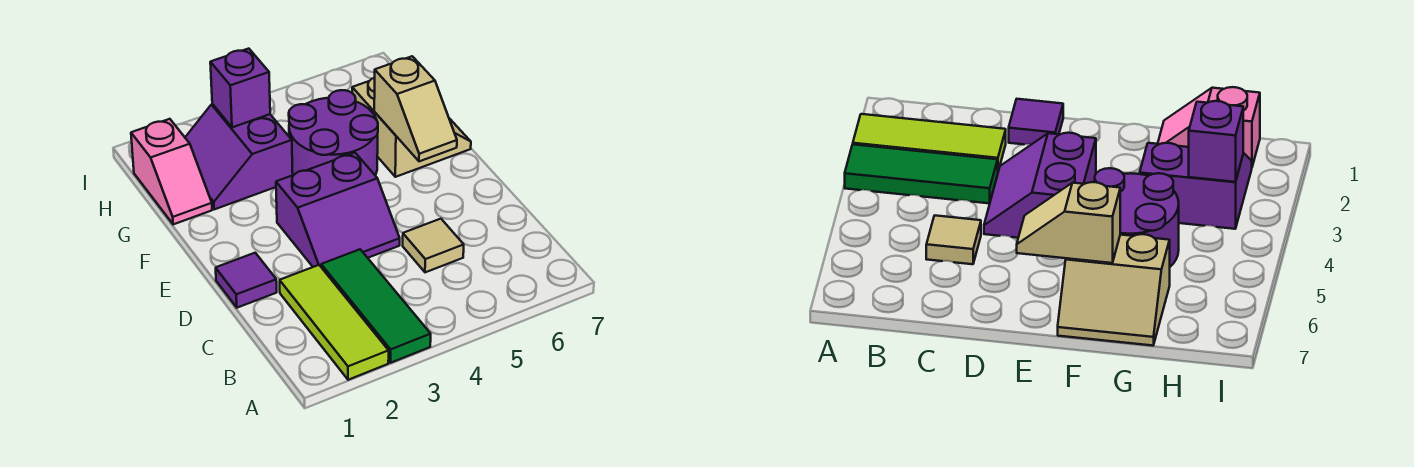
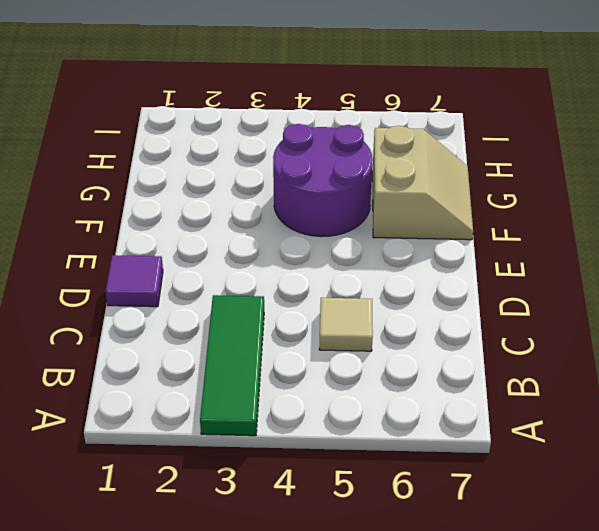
none -> lime 1x3 tile [280,265,389,380]
none -> purple 2x2 slope [276,153,400,267]

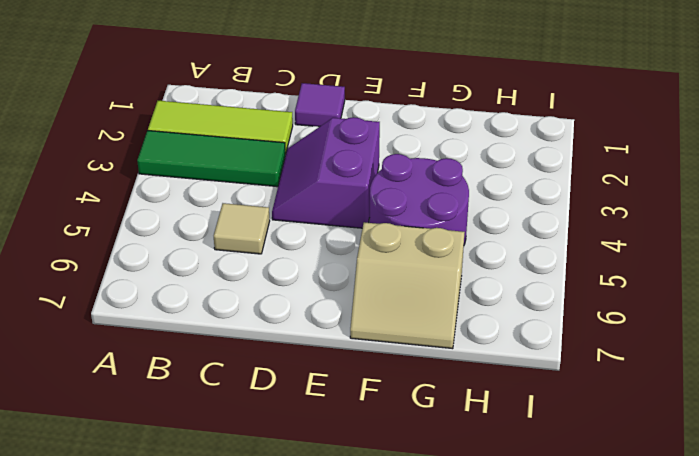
none -> pink 1x2 slope [131,119,212,225]
none -> purple 2x2 slope [185,104,293,210]

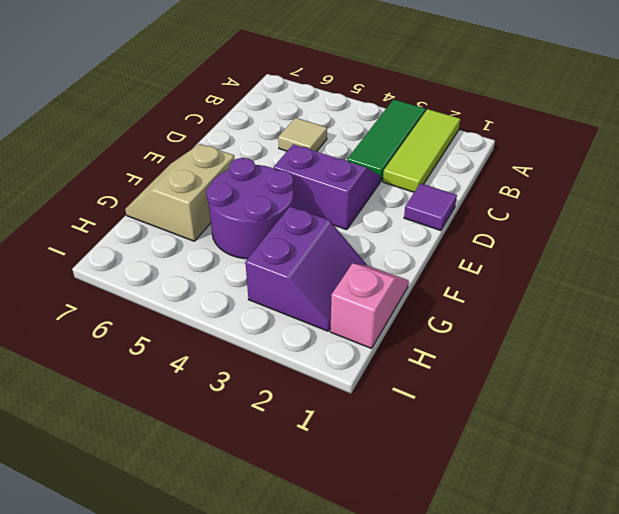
none -> tan 1x2 slope [374,56,457,161]
none -> purple 1x1 brick [210,49,270,127]

